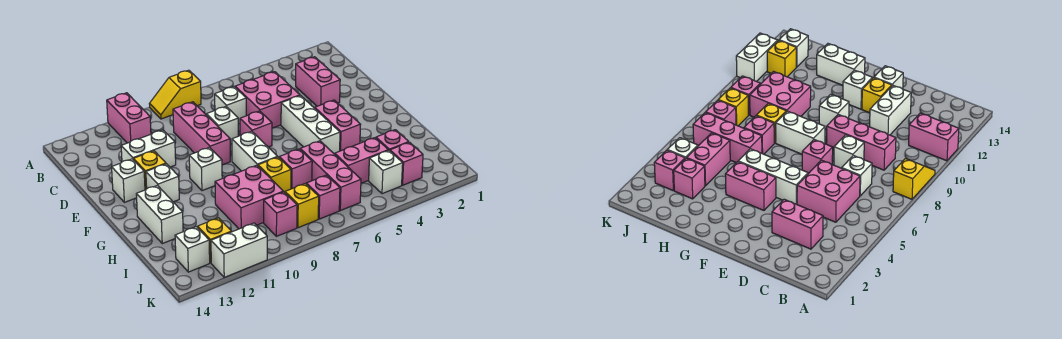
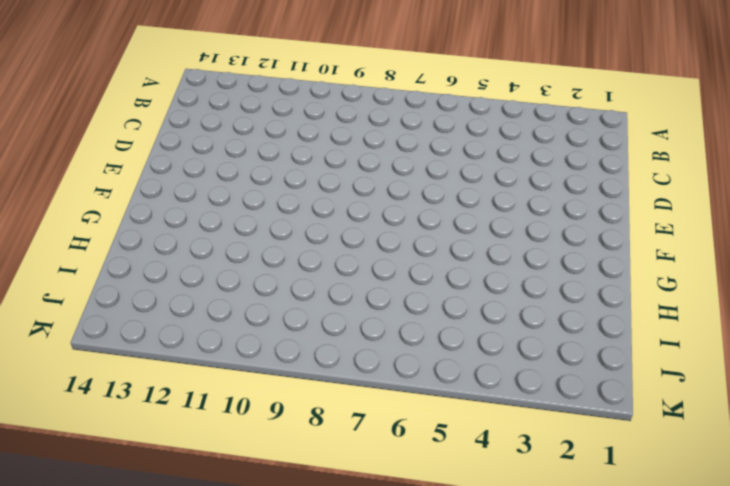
none -> yellow 1x2 slope [150,70,201,119]
none -> pink 1x2 brick [107,93,151,143]
none -> pink 1x2 brick [296,57,340,106]
none -> pink 2x2 brick [235,72,300,128]

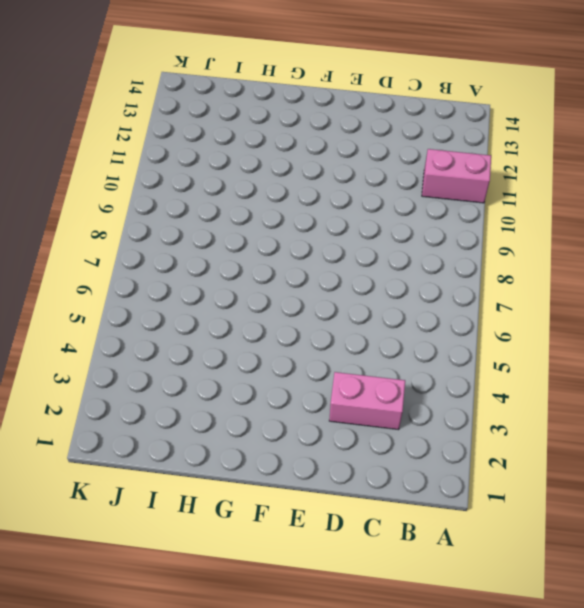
none -> yellow 1x2 slope [150,70,201,119]
none -> pink 2x2 brick [235,72,300,128]
none -> white 1x1 brick [215,87,246,124]
none -> pink 1x3 brick [173,102,230,165]

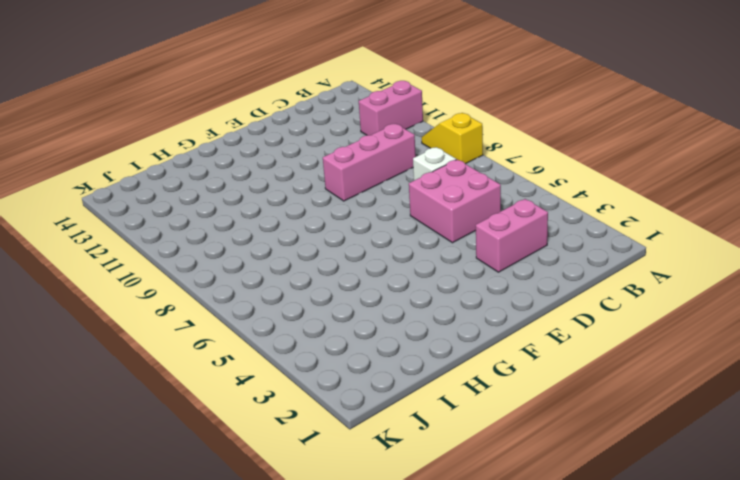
none -> white 1x1 brick [206,107,238,144]
none -> white 1x2 brick [121,130,176,167]
none -> white 1x3 brick [281,96,340,154]
none -> pink 1x1 brick [240,111,272,147]

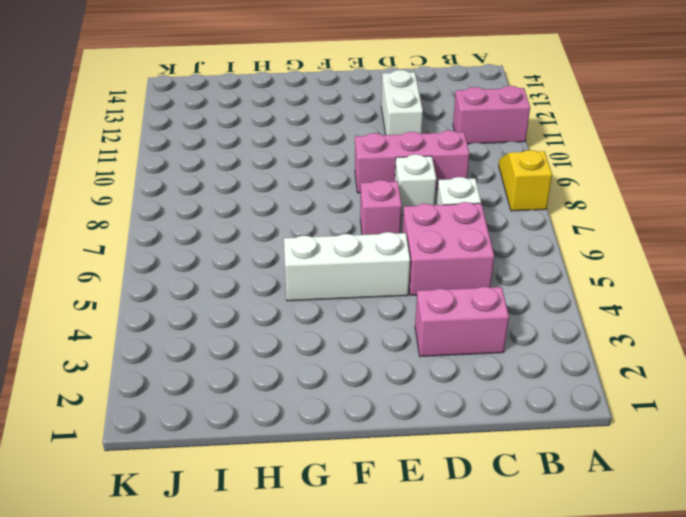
none -> yellow 1x1 brick [133,151,166,190]
none -> white 1x1 brick [112,159,145,202]
none -> pink 1x2 brick [315,100,361,151]
none -> white 1x2 brick [232,131,278,171]

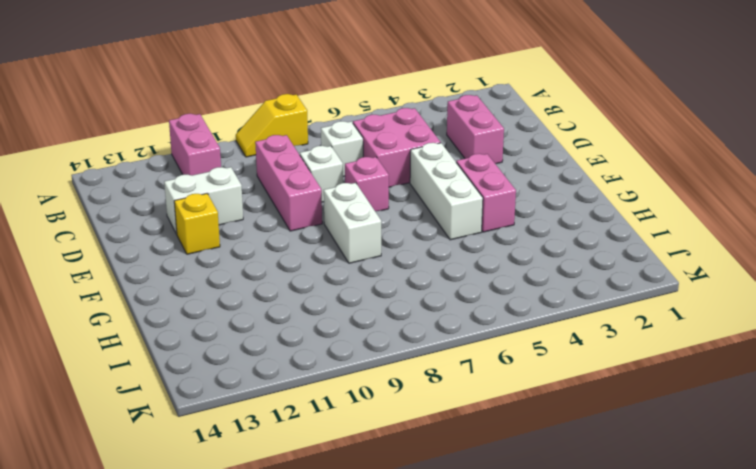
none -> white 1x1 brick [112,159,145,202]
none -> white 1x1 brick [189,147,222,191]
none -> white 1x1 brick [146,164,179,202]
none -> white 1x2 brick [136,185,183,244]

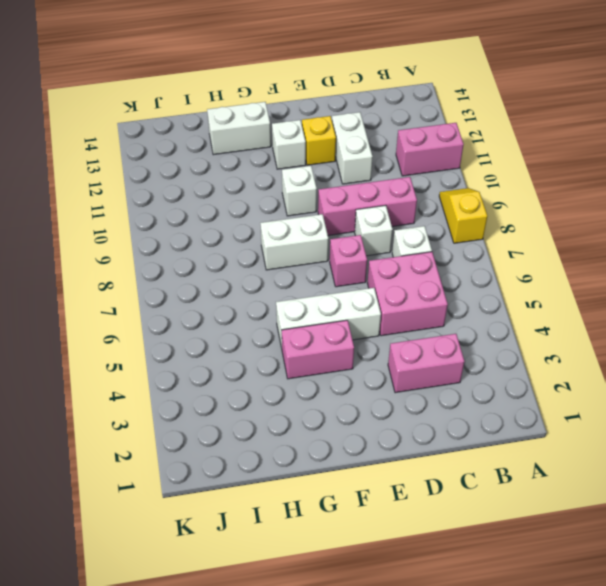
none -> white 1x1 brick [112,159,145,202]
none -> pink 1x3 brick [300,141,361,211]
none -> pink 1x1 brick [279,149,312,189]
none -> yellow 1x1 brick [258,157,291,192]

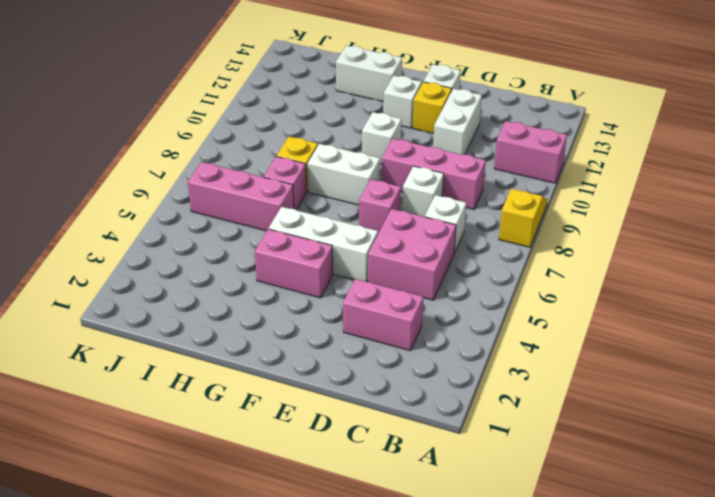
none -> pink 2x2 brick [215,165,283,229]
none -> pink 1x1 brick [376,130,409,151]
none -> pink 1x2 brick [335,138,388,183]
none -> pink 1x1 brick [390,142,423,185]

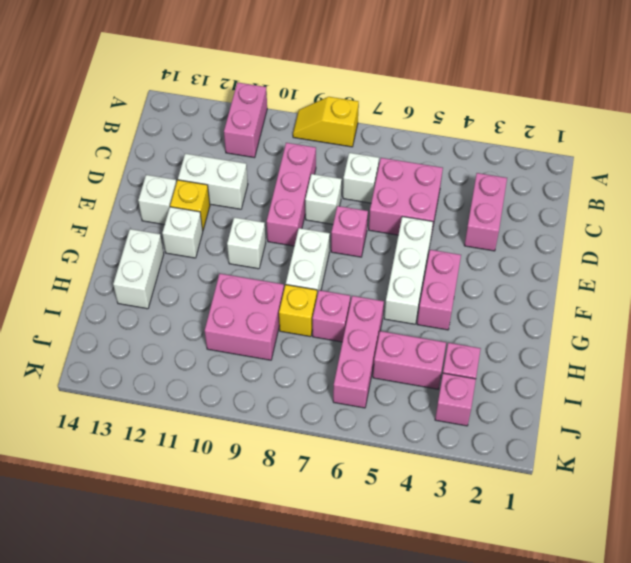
none -> white 1x1 brick [369,150,403,194]
none -> pink 1x1 brick [306,175,340,219]
none -> yellow 1x1 brick [285,184,319,228]
none -> pink 1x1 brick [264,192,297,236]

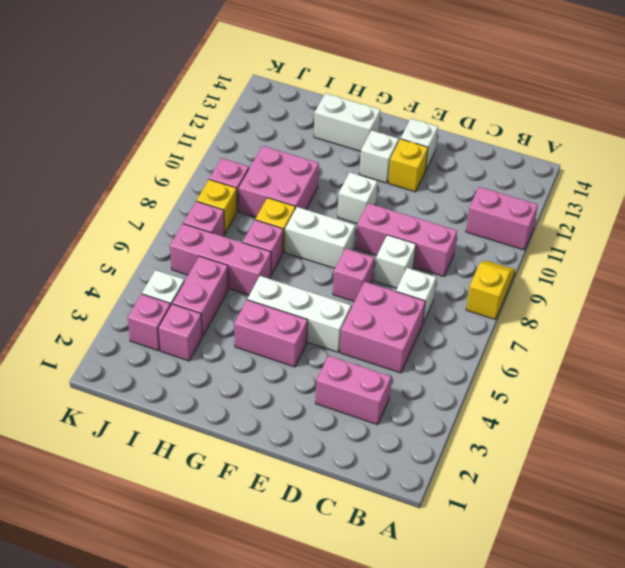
none -> white 1x2 brick [121,130,176,167]
none -> yellow 1x1 brick [198,218,232,263]
none -> white 1x1 brick [175,227,210,272]
none -> white 1x2 brick [211,223,267,277]

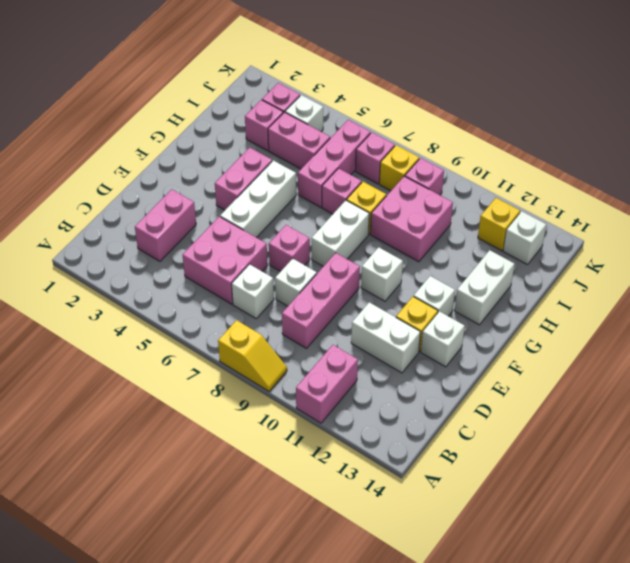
none -> white 1x2 brick [211,223,267,277]

